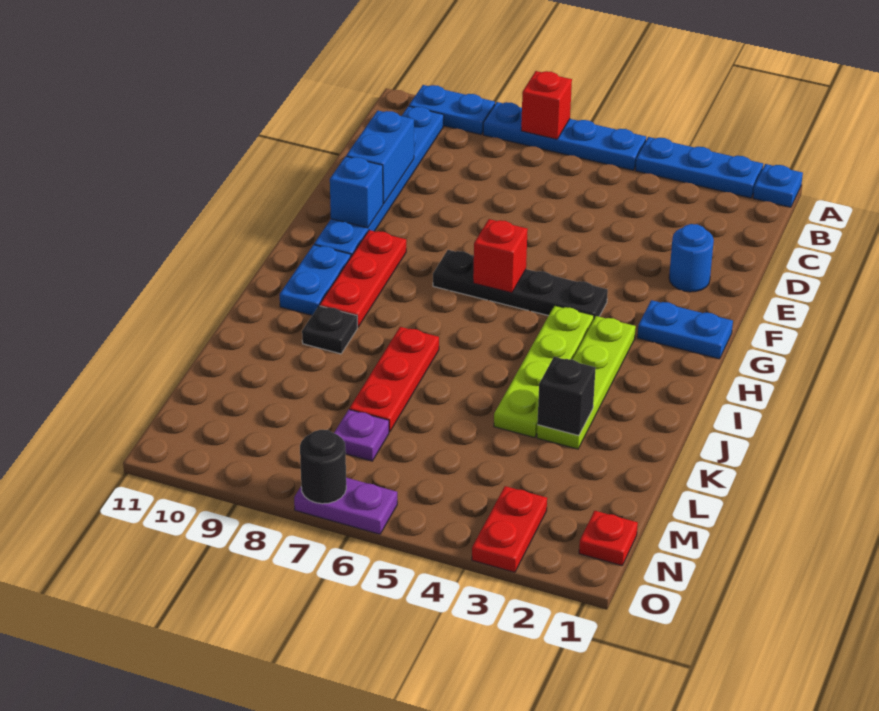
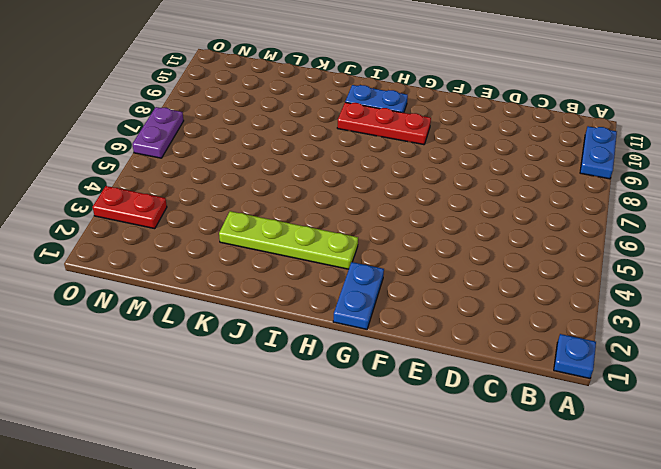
none -> blue 1x3 plate [635,137,763,198]
none -> blue 1x4 plate [483,102,646,170]
none -> blue 1x6 plate [314,106,444,256]

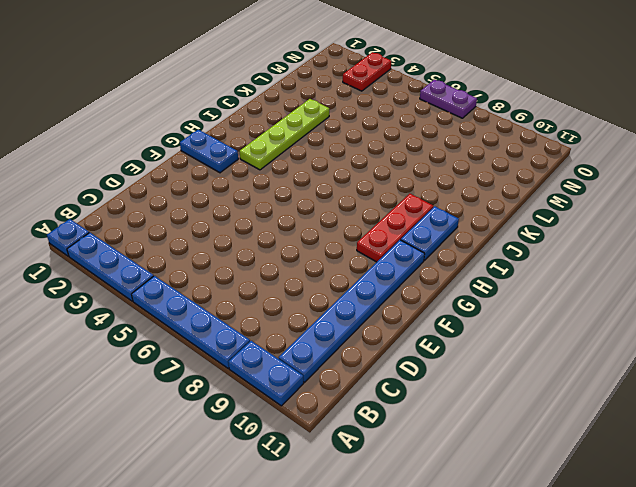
none -> blue 1x1 round brick [669,224,714,292]
none -> black 1x4 plate [433,250,608,318]
none -> lime 1x4 plate [494,306,594,437]

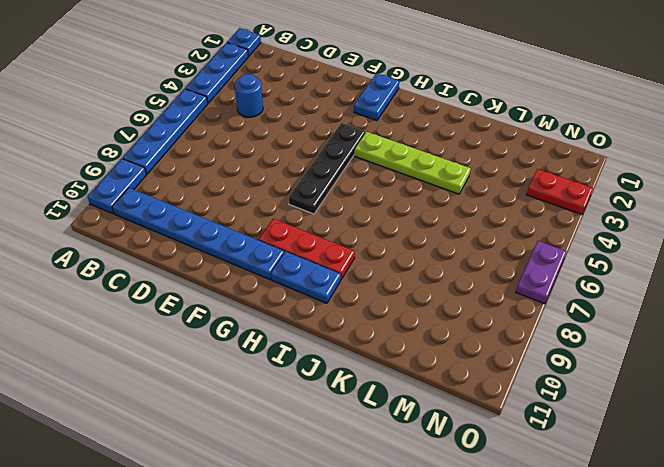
blue 1x1 round brick [235,74,263,117] -> blue 1x1 round brick moved to [669,224,714,292]
none -> lime 1x4 plate [537,316,636,449]
none -> red 1x3 plate [349,327,439,432]
none -> black 1x1 plate [302,306,357,354]

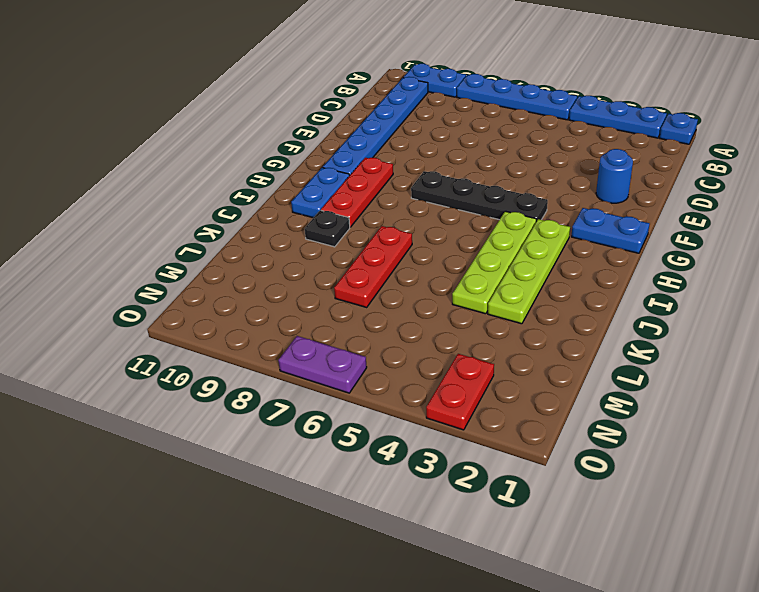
none -> purple 1x1 plate [334,410,389,461]
none -> red 1x1 plate [579,511,638,566]
none -> red 1x1 brick [521,71,572,139]

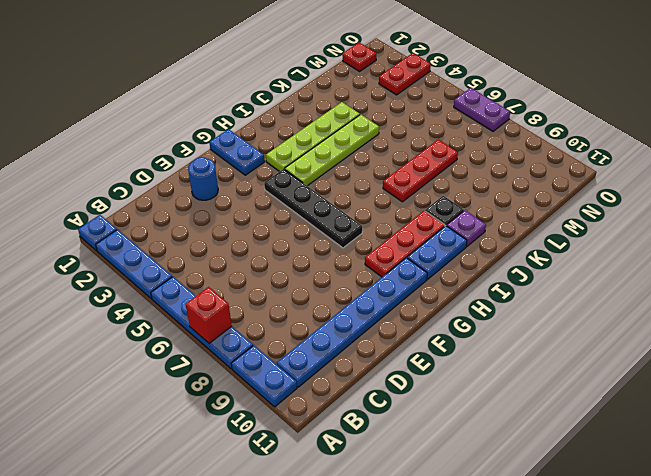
purple 1x1 plate [447,210,486,246] -> purple 1x1 plate moved to [334,410,389,461]
none -> blue 1x2 brick [346,111,414,204]
none -> blue 1x1 brick [330,156,383,228]
none -> red 1x1 brick [473,219,528,293]

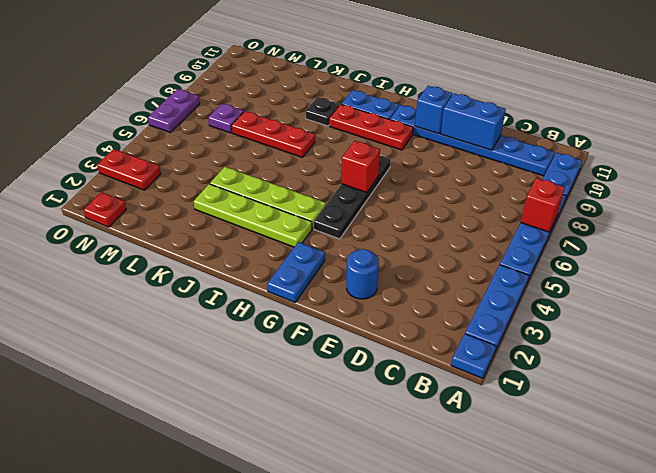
none -> black 1x1 brick [537,357,596,436]
none -> black 1x1 round brick [300,430,346,504]

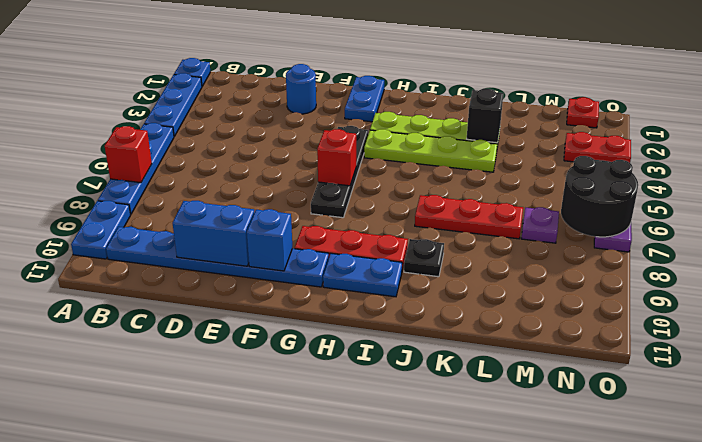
black 2x2 round brick [561,156,638,237] -> black 1x1 round brick [300,430,346,504]

